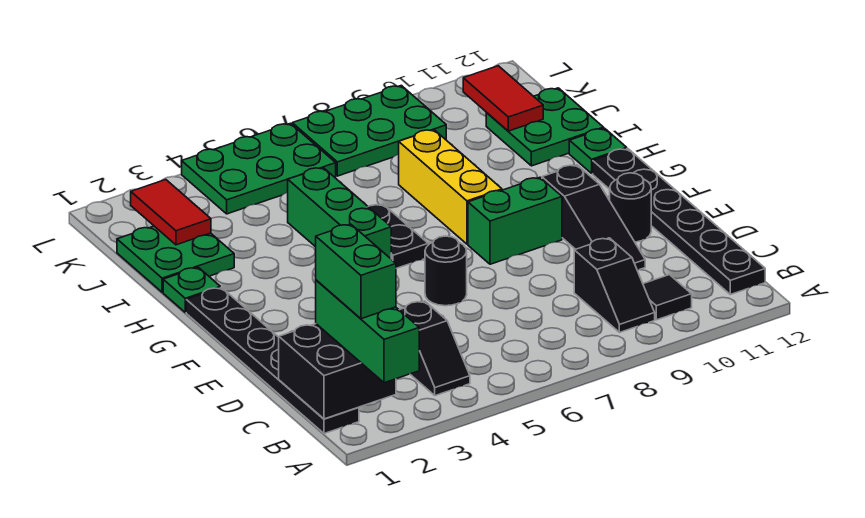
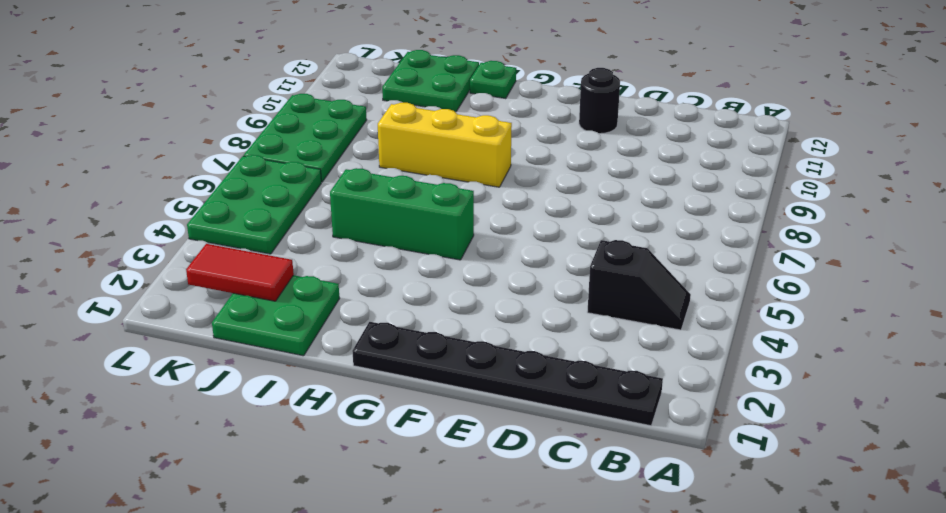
none -> black 1x2 slope [574,238,655,332]
none -> black 1x1 tile [643,275,692,320]
none -> black 1x6 plate [593,148,765,295]

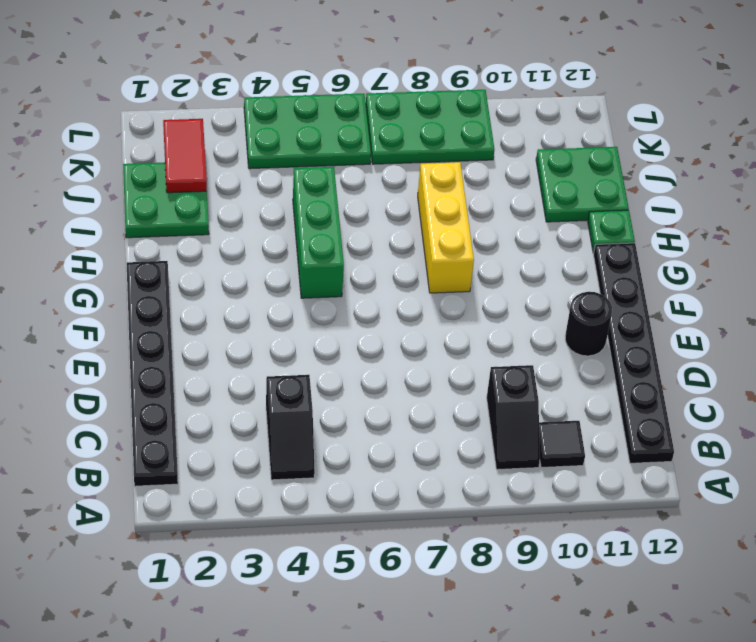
none -> black 1x3 slope [542,165,645,270]
none -> black 1x1 round brick [425,236,467,306]
none -> green 1x2 brick [468,177,562,264]

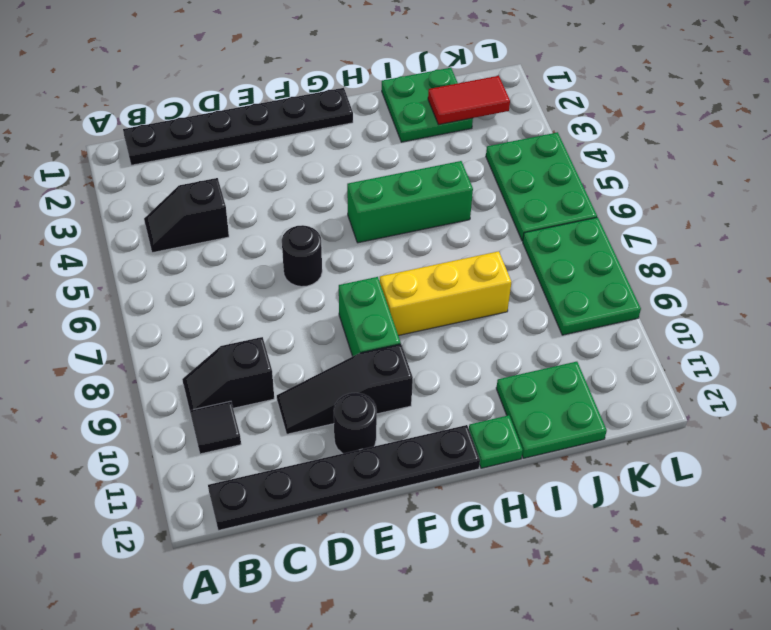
none -> black 1x2 plate [368,204,428,268]
none -> green 1x1 plate [163,267,220,312]
none -> black 2x2 brick [279,324,396,419]

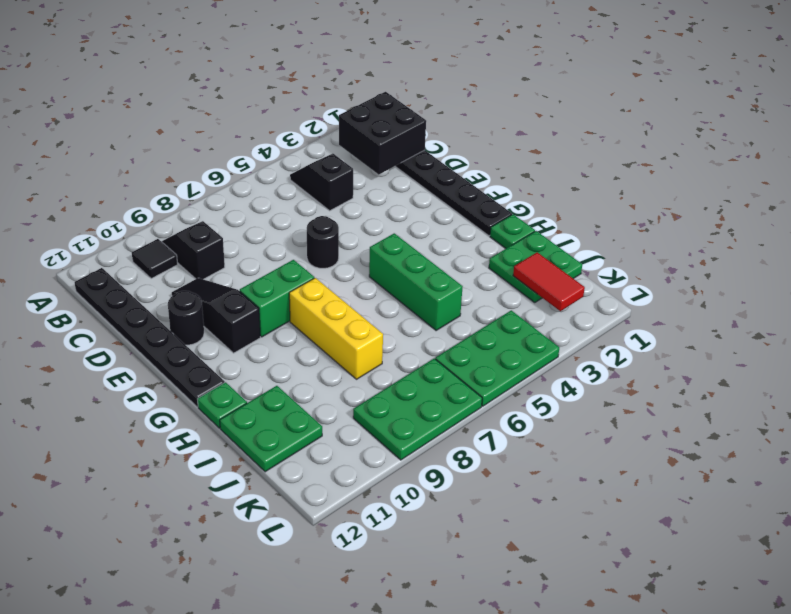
none -> black 1x2 plate [368,204,428,268]
none -> red 1x2 tile [463,66,543,131]
none -> green 1x3 brick [316,280,419,383]

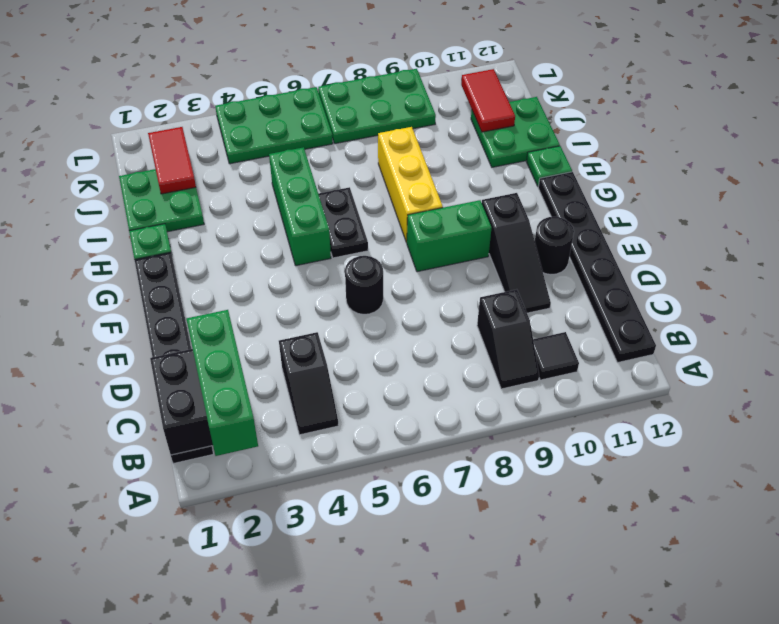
none -> green 1x2 brick [316,224,396,319]

